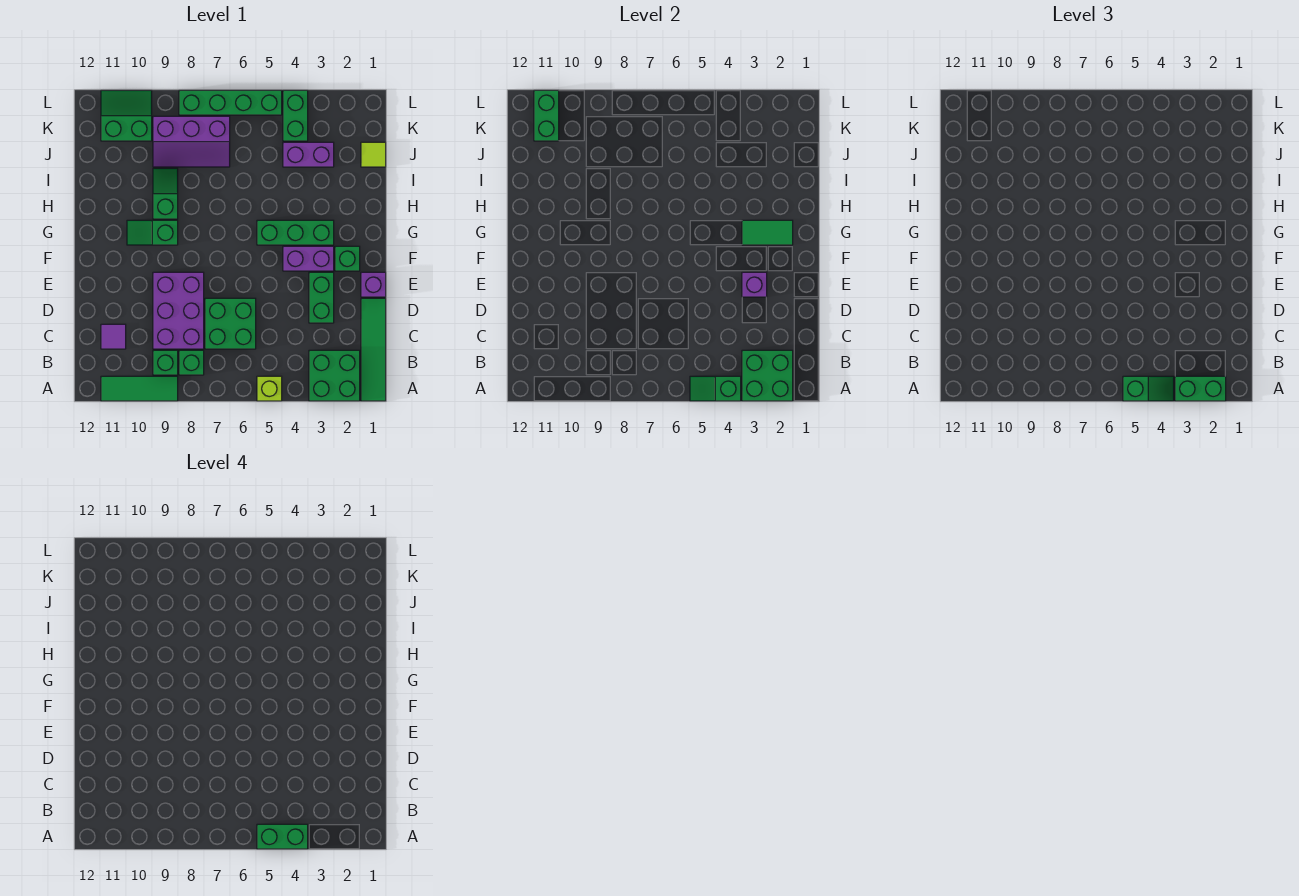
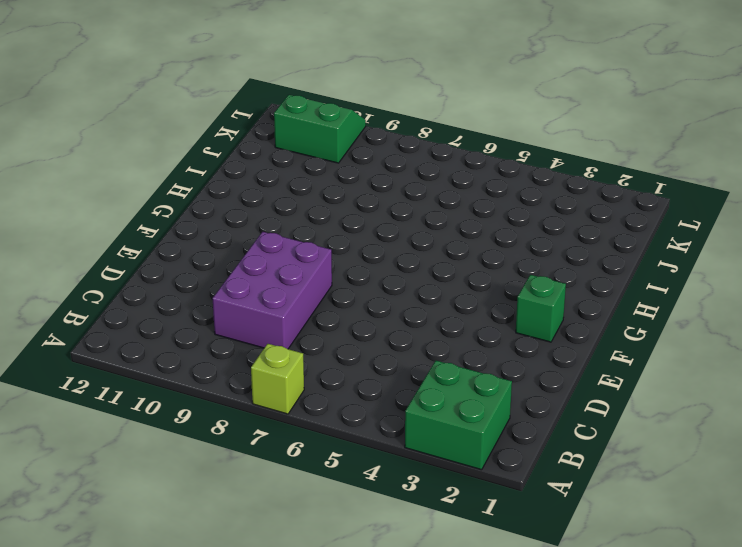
lime 1x1 brick [251,344,304,414] -> lime 1x1 brick moved to [257,376,282,401]
none -> green 1x4 tile [361,298,386,401]
none -> green 1x3 tile [101,376,178,401]
none -> green 1x1 brick [179,350,204,375]
none -> green 1x1 brick [153,350,178,375]

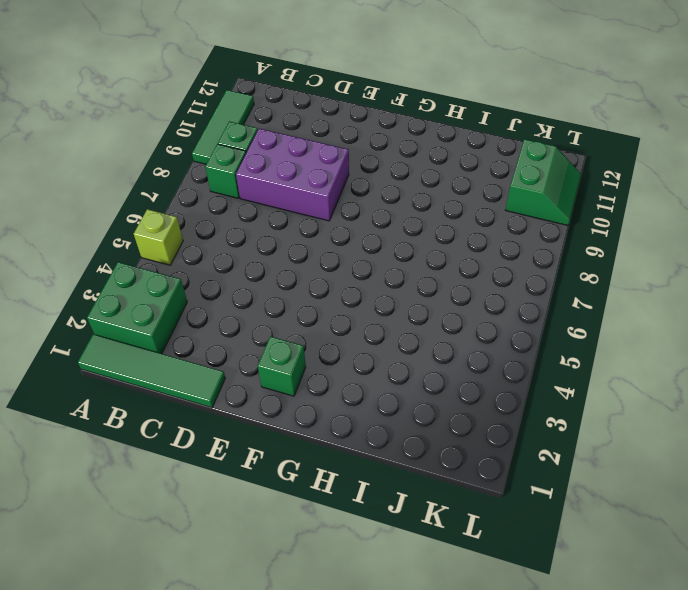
none -> green 2x2 brick [205,298,256,349]
none -> purple 1x1 tile [101,324,126,349]
none -> green 1x2 brick [309,272,334,323]
none -> purple 1x1 brick [361,272,386,297]

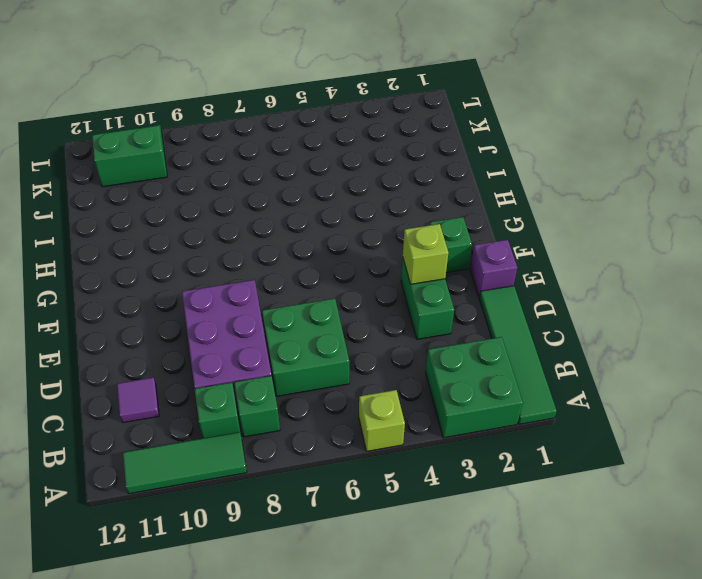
lime 1x1 brick [403,224,448,284] -> purple 1x1 brick [742,272,767,297]
none -> purple 1x2 brick [283,246,334,271]
none -> green 1x3 brick [257,220,334,245]
none -> green 1x2 slope [127,220,178,245]
none -> green 1x2 slope [153,168,178,219]

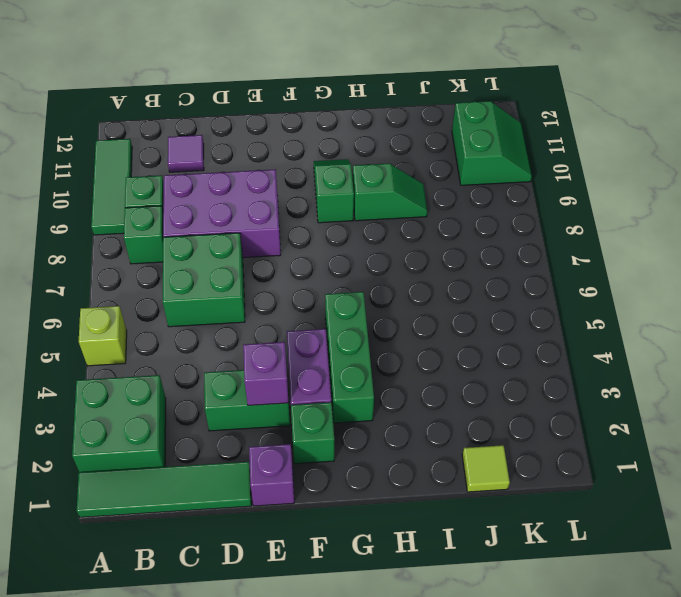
none -> purple 1x2 brick [283,142,334,167]
none -> purple 2x3 slope [153,116,230,167]
none -> green 1x2 brick [283,90,308,141]
none -> green 1x4 brick [179,90,282,115]

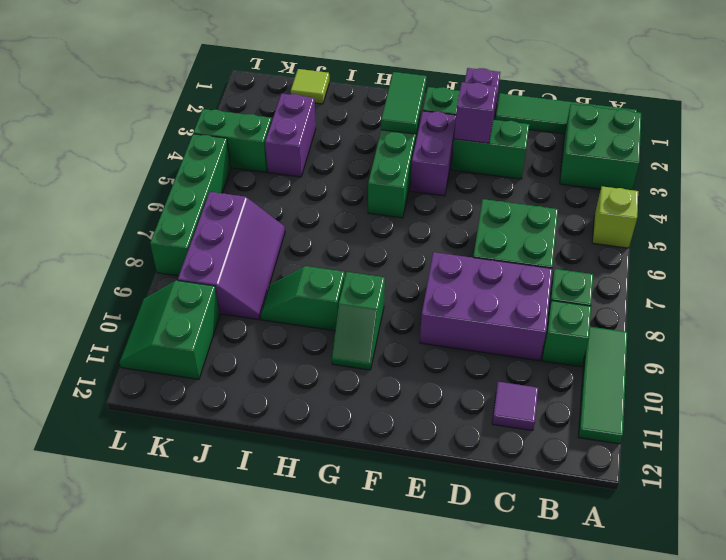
none -> green 2x2 brick [742,350,793,401]
none -> green 1x2 slope [690,376,741,401]
none -> green 1x2 brick [534,90,559,141]
none -> green 1x2 brick [1175,376,1226,401]

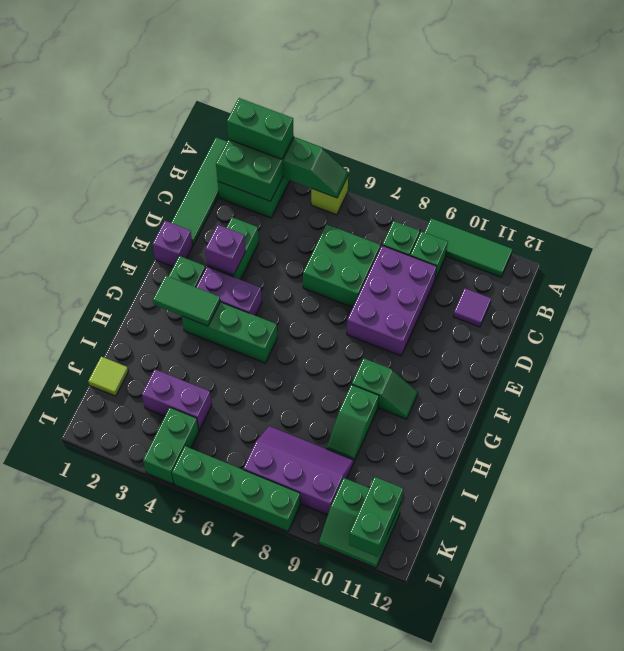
none -> green 1x2 slope [1123,376,1174,401]
none -> green 1x2 brick [257,824,308,849]

